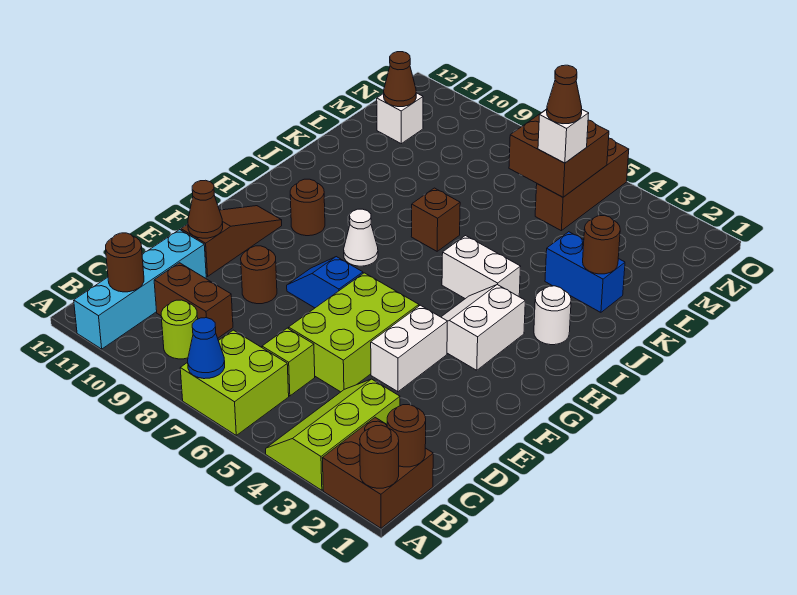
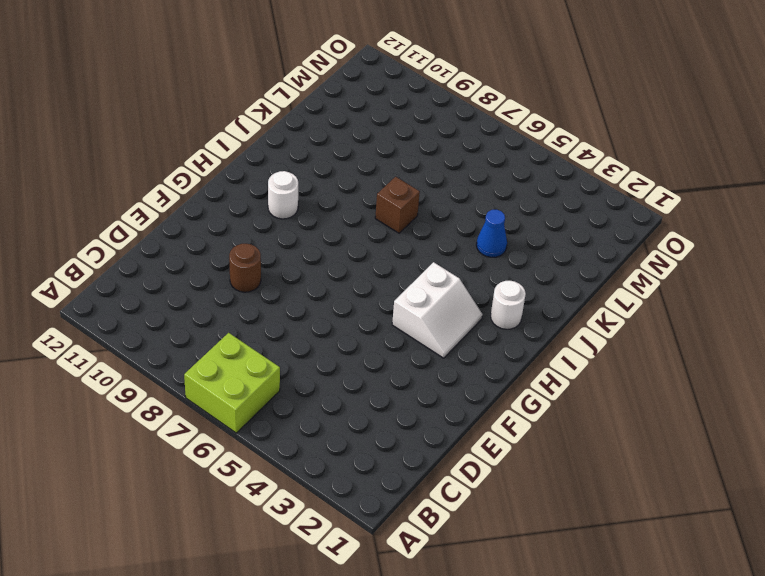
white 2x2 slope [392,262,483,358] -> white 2x2 slope turned to [441,285,525,370]
white 1x1 round brick [268,171,298,219] -> brown 1x1 round brick [290,179,325,236]
blue 1x1 cone [476,210,507,257] -> blue 1x1 cone moved to [188,318,225,379]
none -> brown 2x2 brick [322,417,433,528]
none -> lime 2x3 slope [266,379,400,490]
none -> cyan 1x4 brick [74,230,206,349]
none -> lime 1x1 round brick [161,300,198,359]

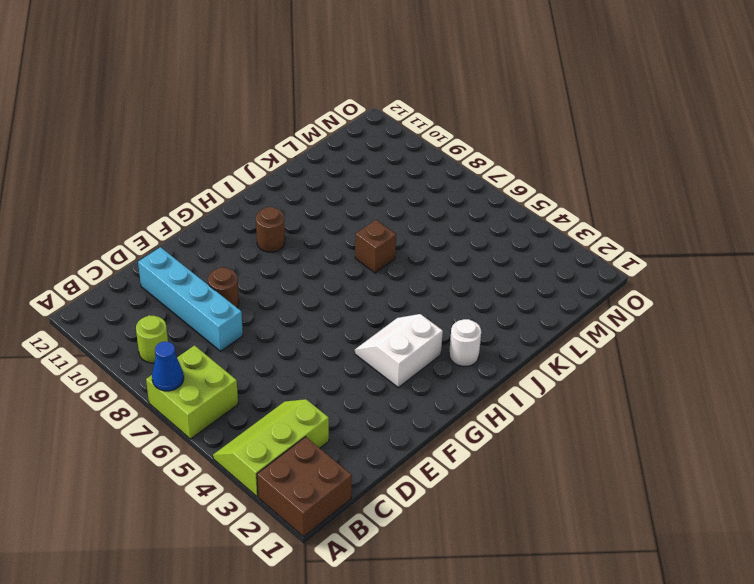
cyan 1x4 brick [138,247,243,351] -> cyan 1x4 brick turned to [74,230,206,349]
none -> lime 1x1 brick [262,328,315,396]
none -> brown 1x2 brick [154,263,233,338]
none -> lime 2x3 brick [289,273,419,392]
none -> white 1x2 brick [371,305,447,392]

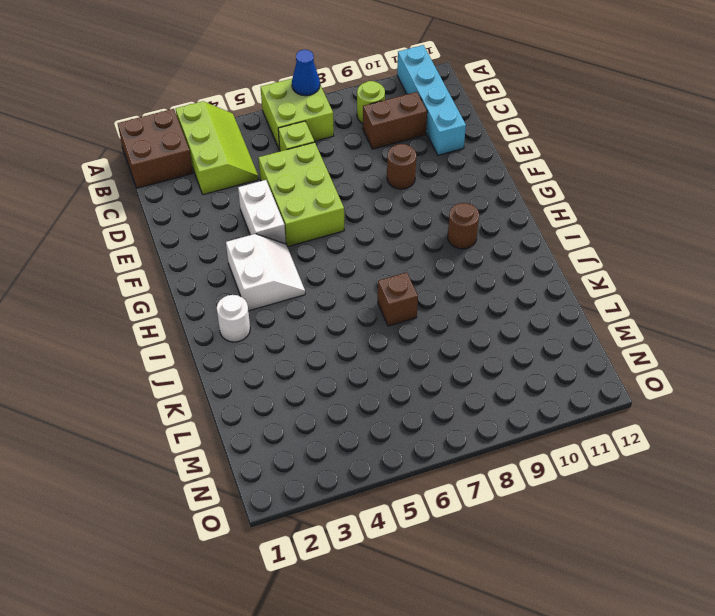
none -> brown 1x3 slope [181,206,282,276]
none -> blue 1x2 slope [287,257,363,308]
none -> white 1x1 cone [344,209,378,266]
none -> white 1x2 brick [442,236,521,299]

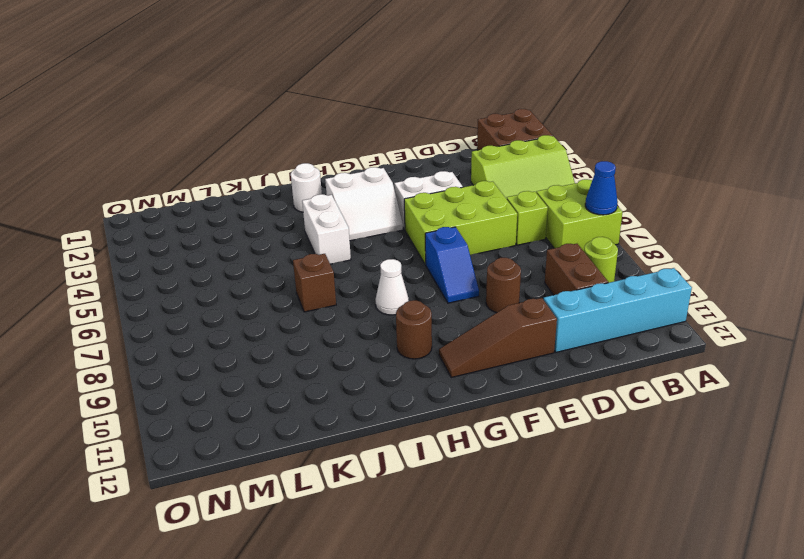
none -> blue 1x2 brick [545,232,625,312]
none -> brown 1x3 brick [535,138,629,231]
none -> white 1x1 brick [377,93,423,144]
none -> brown 1x1 round brick [360,425,399,488]

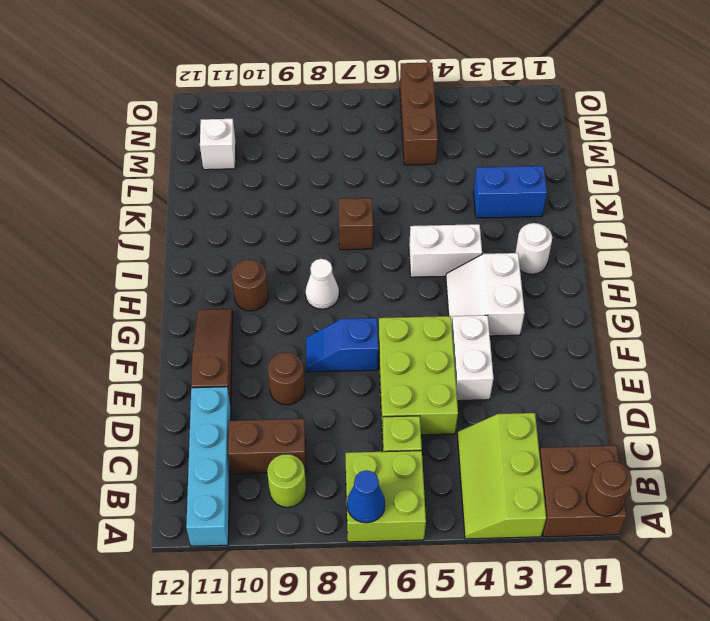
none -> brown 1x1 round brick [387,405,426,467]
none -> brown 1x1 round brick [106,233,144,292]
none -> brown 1x1 cone [188,180,223,238]
none -> brown 1x1 round brick [583,215,620,274]

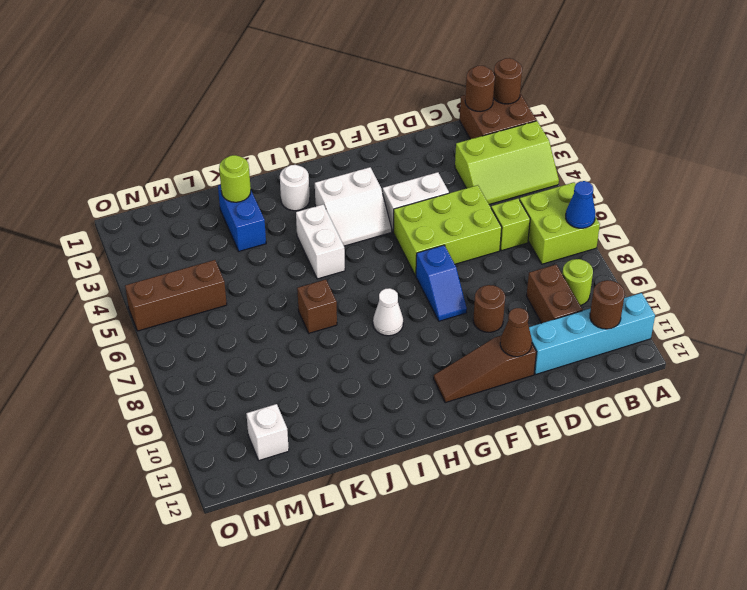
lime 1x1 round brick [219,155,251,202] -> brown 1x1 round brick [583,215,620,274]
none -> brown 1x1 round brick [290,179,325,236]
none -> brown 2x2 brick [509,109,609,197]
none -> brown 1x1 cone [384,52,416,107]
none -> white 1x1 brick [538,110,589,163]

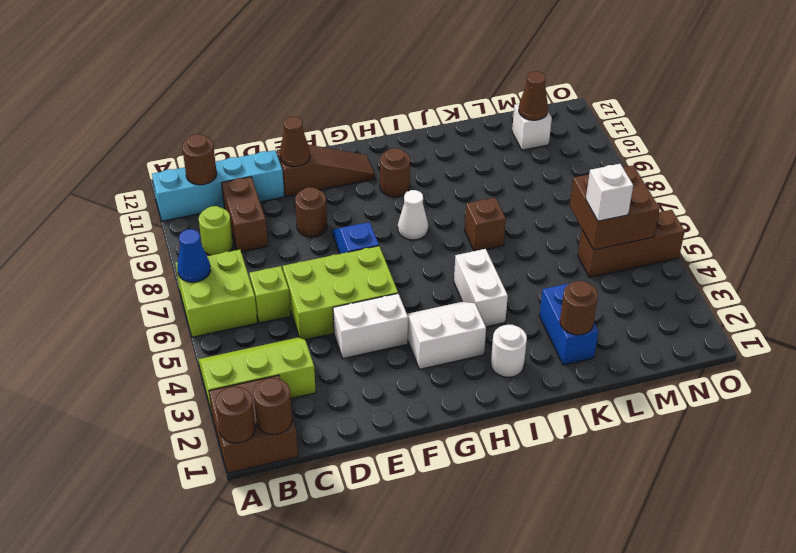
none -> brown 1x1 cone [547,65,582,124]

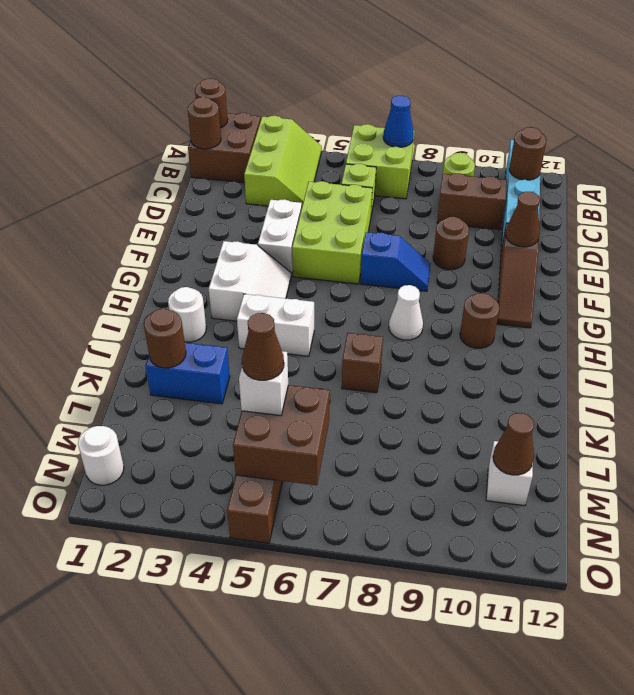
white 1x1 round brick [78,426,124,485] -> none

